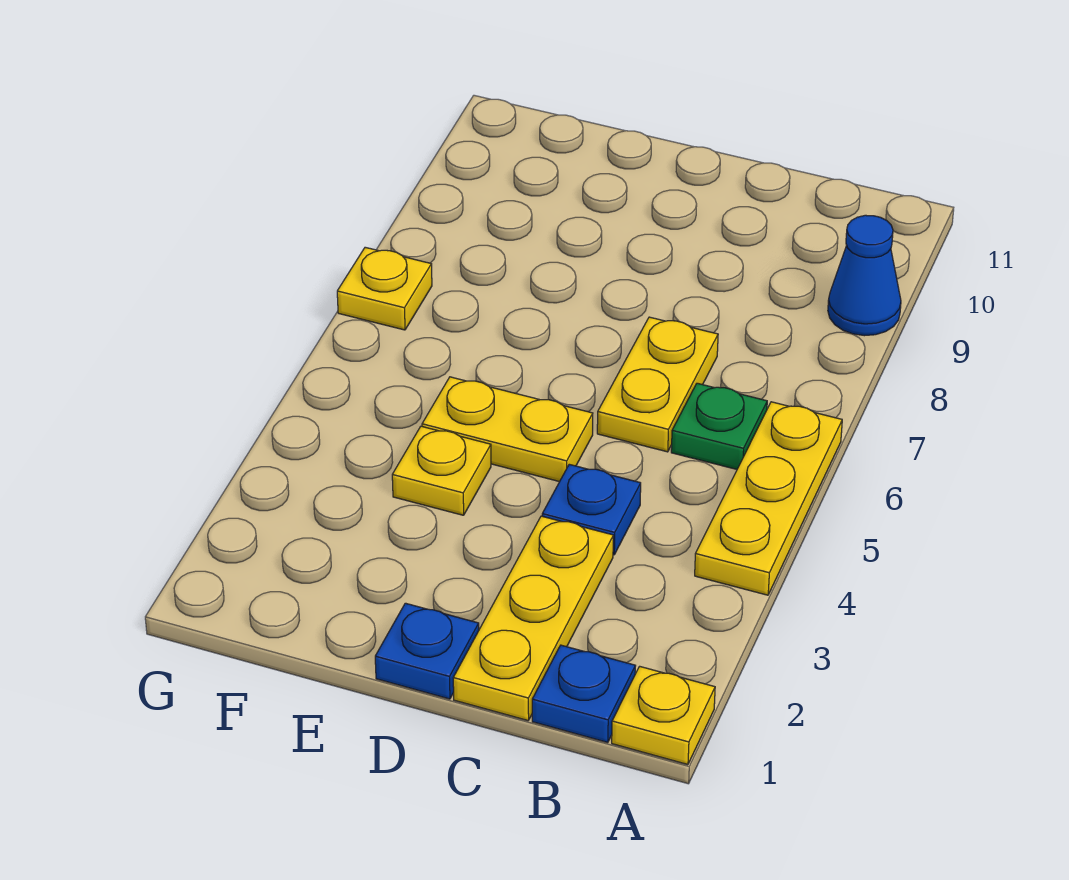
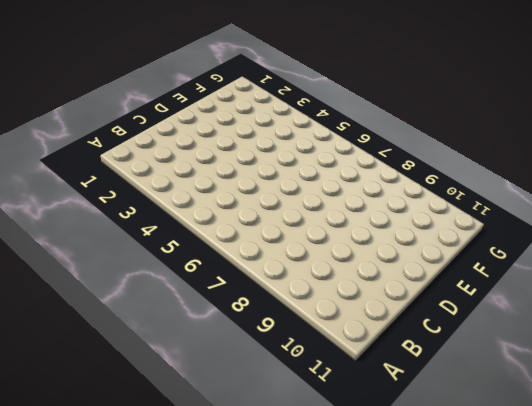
none -> yellow 1x1 plate [612,666,715,764]
none -> yellow 1x3 plate [695,402,842,595]
none -> blue 1x1 cone [828,215,901,336]

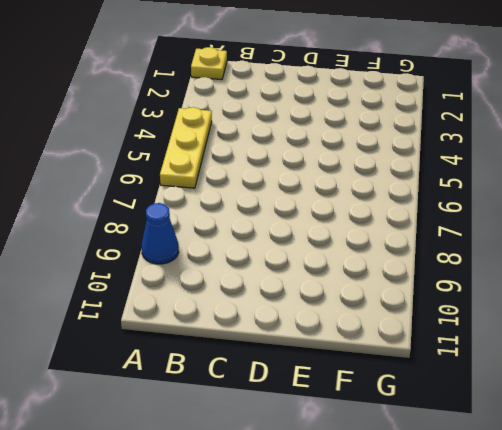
none -> blue 1x1 plate [532,645,635,742]
none -> green 1x1 plate [671,383,767,469]
none -> yellow 1x3 plate [453,516,613,720]

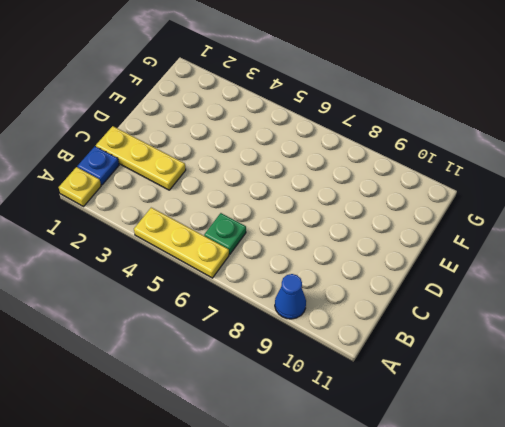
none -> blue 1x1 plate [542,464,641,555]
none -> yellow 1x2 plate [597,317,718,452]
none -> blue 1x1 plate [375,603,479,699]

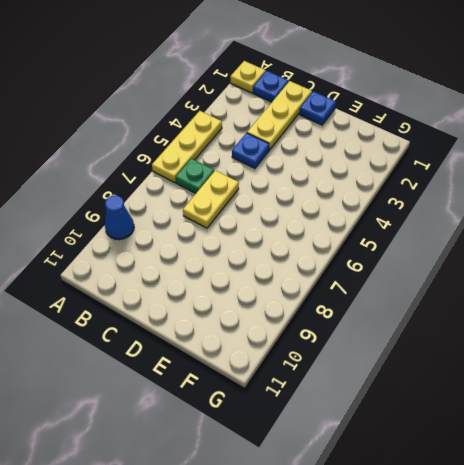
none -> yellow 1x2 plate [422,377,593,482]
none -> yellow 1x1 plate [392,426,491,515]
none -> yellow 1x1 plate [337,247,432,330]

